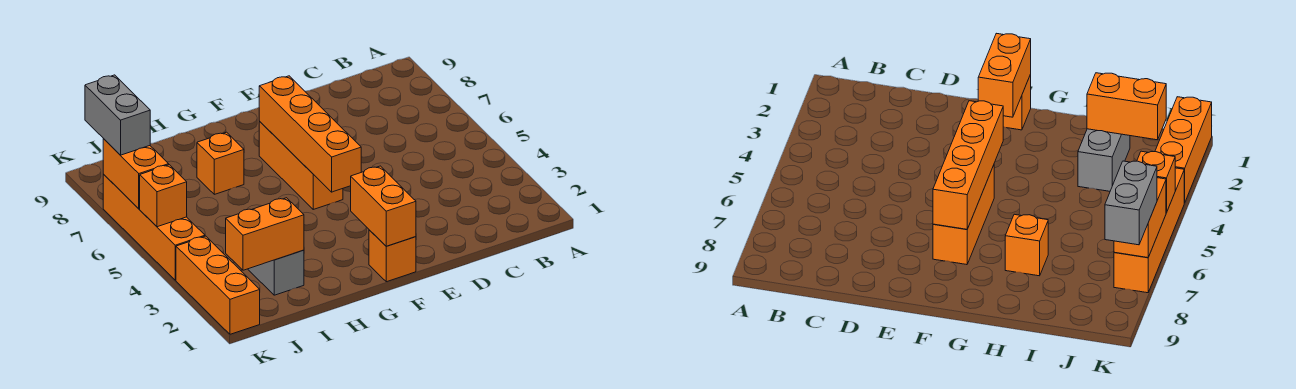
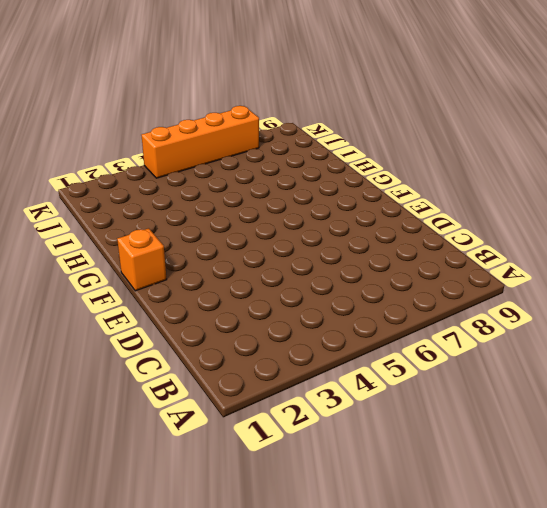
none -> orange 1x3 brick [259,122,343,209]
none -> orange 1x1 brick [197,132,244,194]
none -> grey 1x2 brick [248,250,304,295]

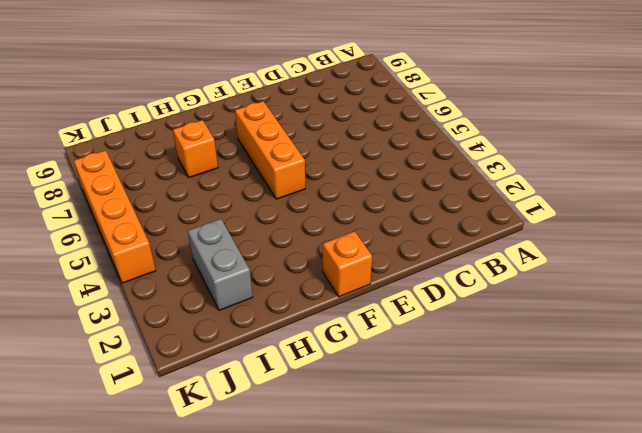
none -> orange 1x3 brick [176,236,260,334]
none -> orange 1x2 brick [351,166,416,246]
none -> orange 1x4 brick [259,76,361,192]

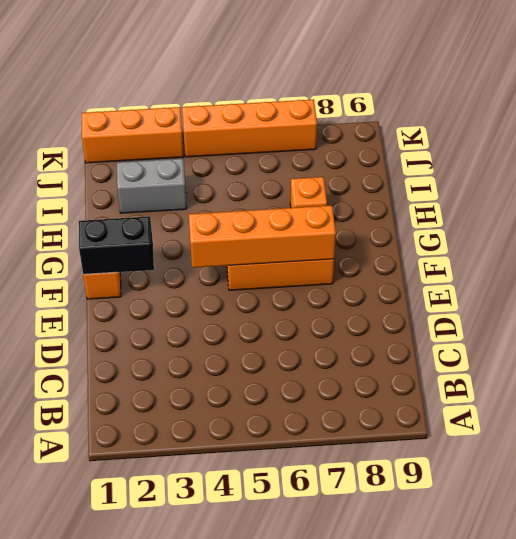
black 1x2 brick [79,216,154,275] -> orange 1x2 brick [351,166,416,246]
none -> orange 1x2 brick [226,198,304,270]
none -> orange 1x1 brick [140,165,187,227]
none -> orange 1x2 brick [103,139,169,209]

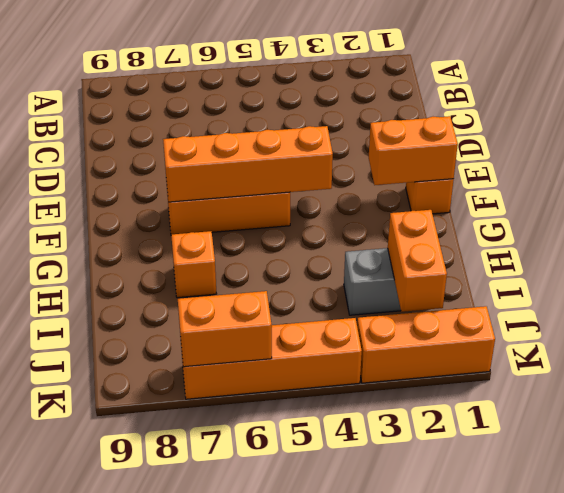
none -> orange 1x1 brick [140,165,187,227]
none -> grey 1x2 brick [85,75,150,155]

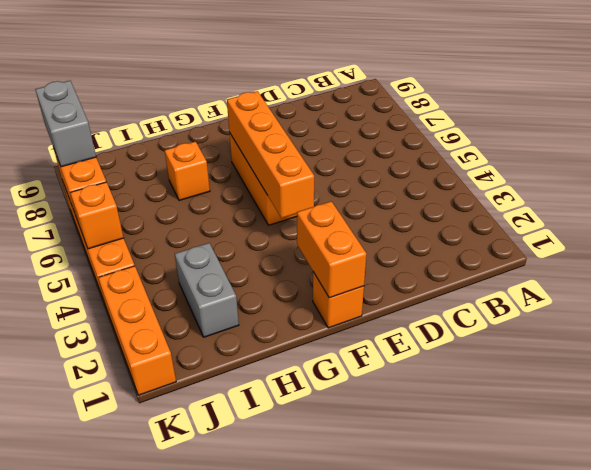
none -> orange 1x2 brick [226,198,304,270]

